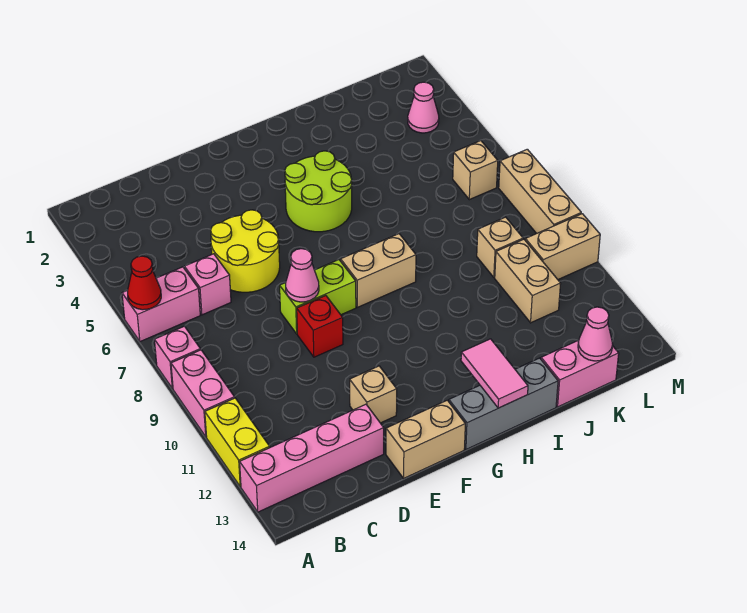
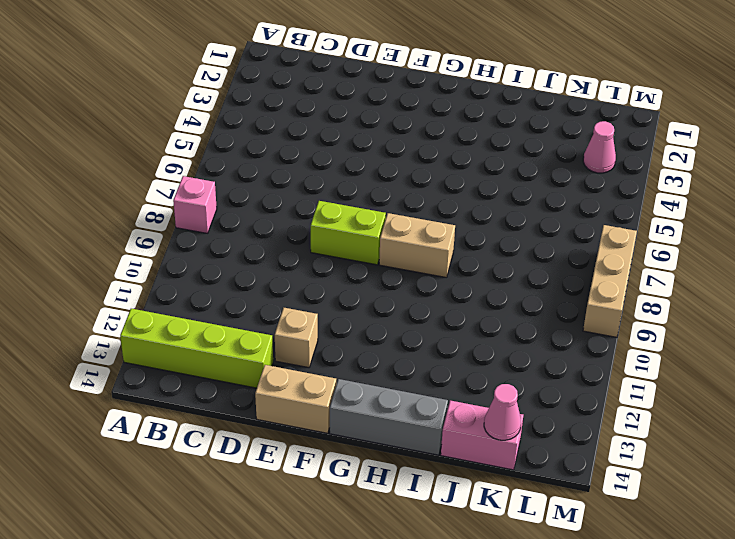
lime 1x4 brick [120,309,273,388] -> pink 1x4 brick [240,404,384,512]
none -> pink 1x2 brick [122,267,200,342]
none -> pink 1x2 brick [171,350,235,437]
none -> yellow 1x2 brick [205,398,270,487]

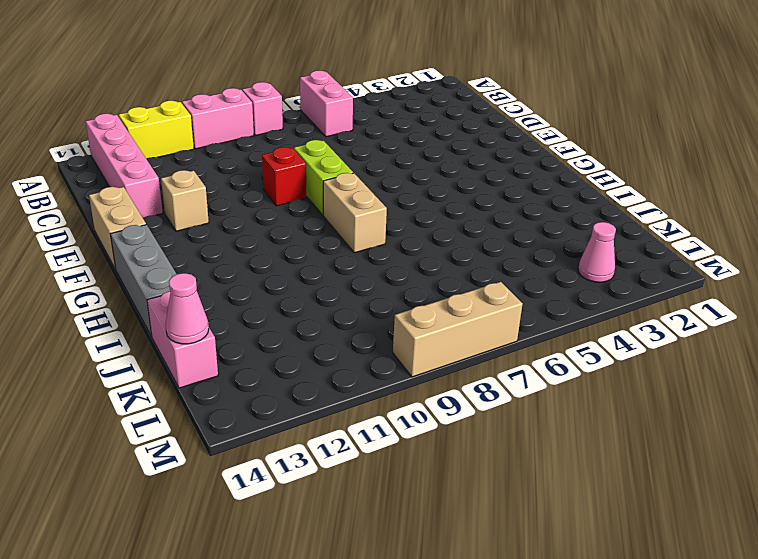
none -> pink 1x1 brick [184,254,231,315]
none -> yellow 2x2 round brick [211,210,280,292]
none -> lime 2x2 round brick [285,151,352,232]

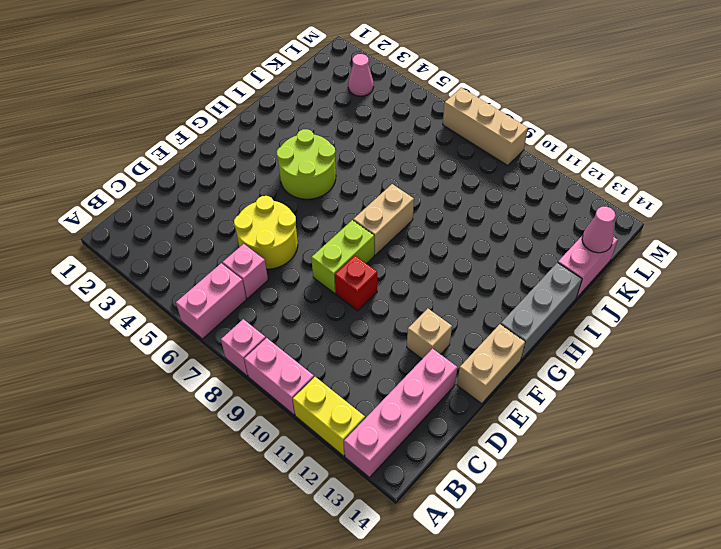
none -> tan 1x1 brick [477,217,523,277]
none -> tan 1x2 brick [495,239,561,323]
none -> tan 1x1 brick [453,141,498,200]

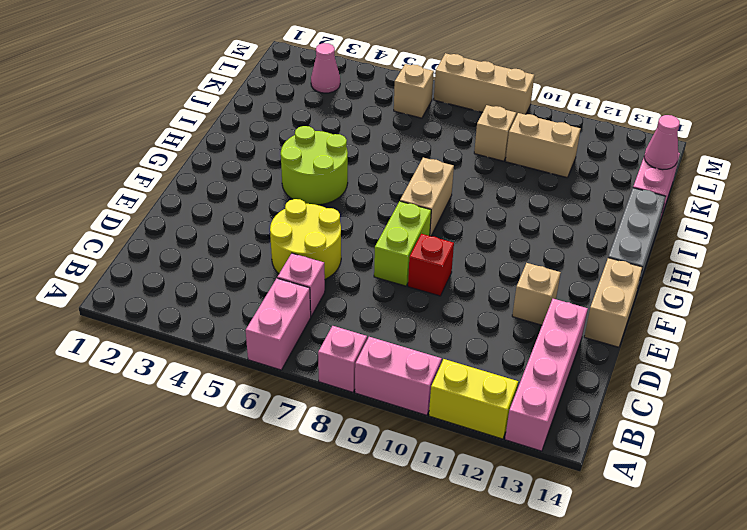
none -> tan 1x2 brick [525,214,600,279]
none -> red 1x1 cone [128,256,161,310]
none -> pink 1x1 cone [286,249,319,302]

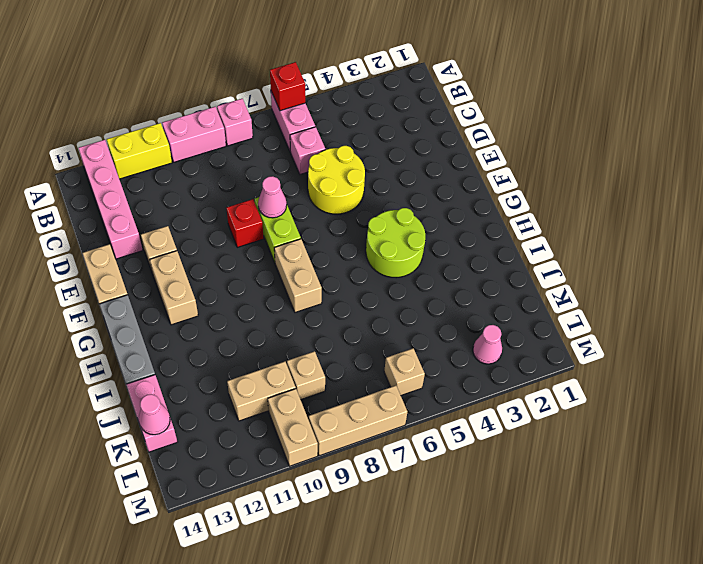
red 1x1 brick [270,62,305,111] -> red 1x1 cone [128,256,161,310]
tan 1x2 brick [150,251,198,325] -> none
none -> pink 1x2 tile [461,339,528,408]

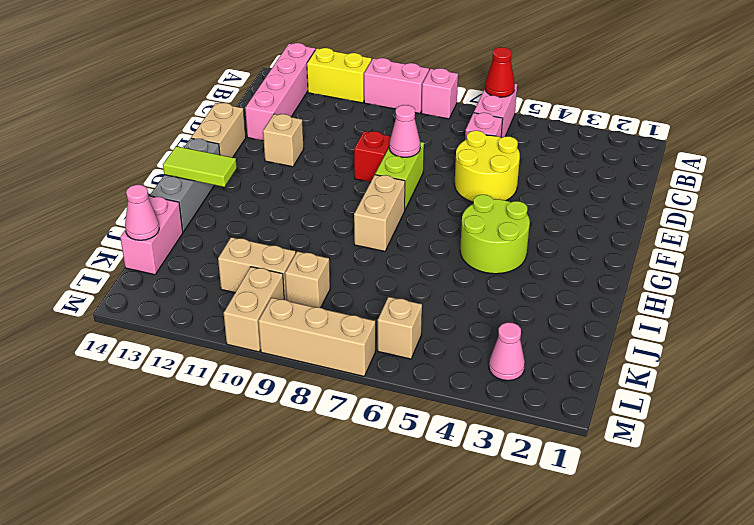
lime 1x2 tile [163,146,237,187] -> pink 1x2 tile [461,339,528,408]

